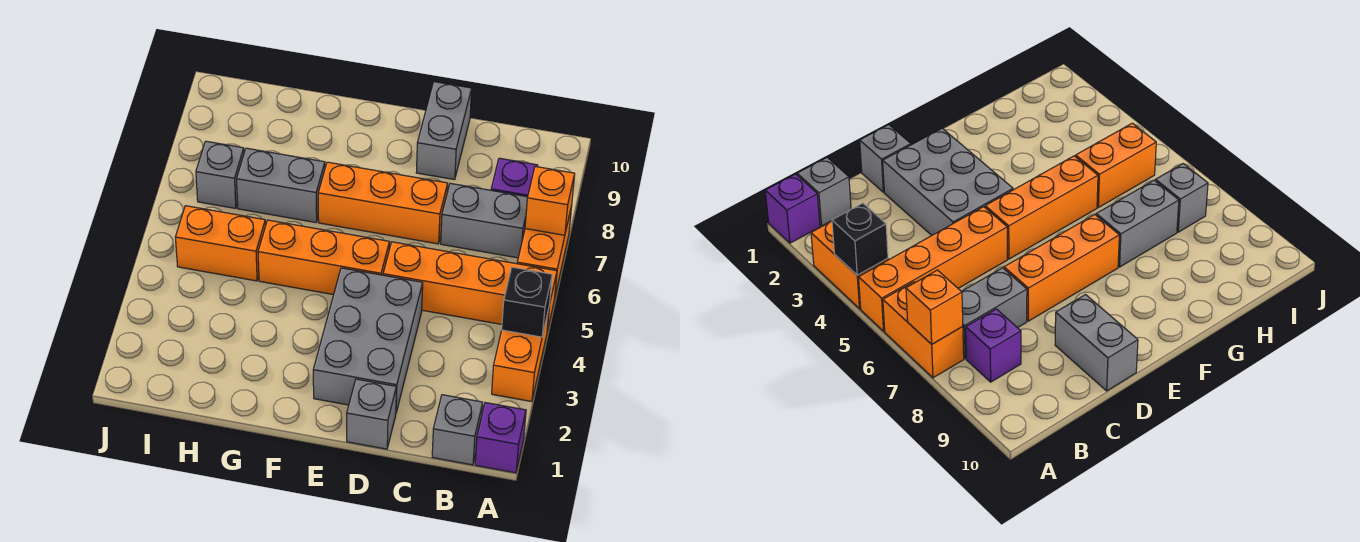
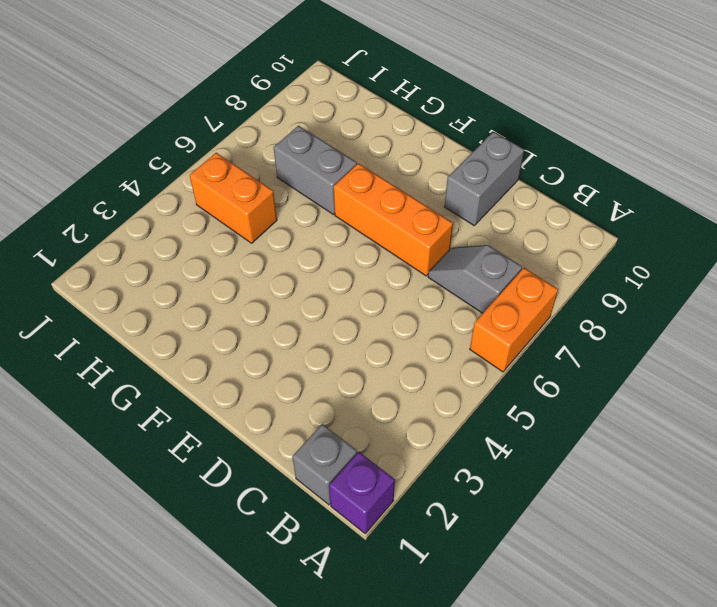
grey 1x2 slope [428,245,522,313] -> grey 1x2 brick [441,183,528,258]
none -> orange 1x2 brick [492,309,549,402]
none -> orange 1x4 brick [383,242,557,331]
none -> purple 1x1 brick [491,158,538,197]

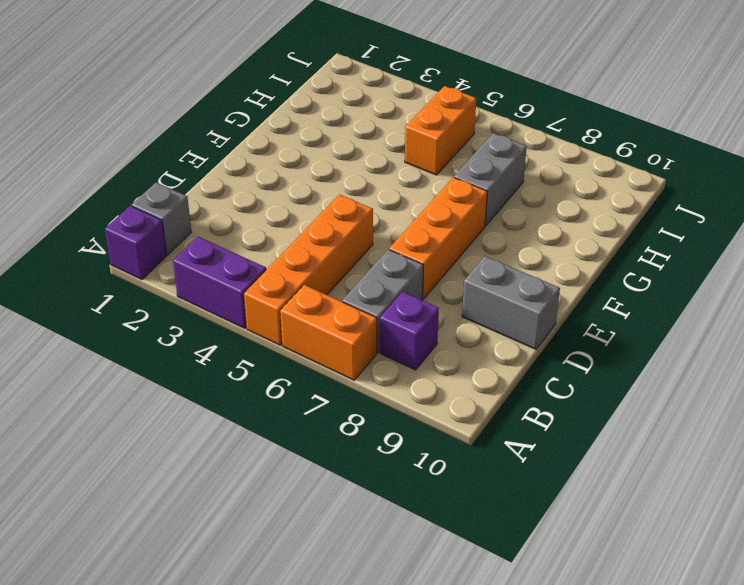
purple 1x2 brick [173,236,266,328] -> orange 1x2 brick [492,309,549,402]
none -> grey 1x1 brick [347,379,396,449]
none -> grey 2x3 brick [313,268,423,412]
none -> orange 1x3 brick [258,220,390,295]

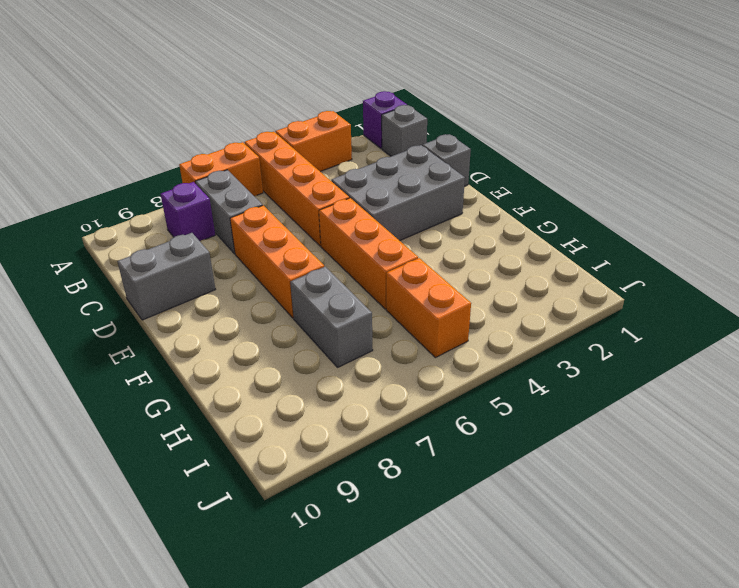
none -> grey 1x1 brick [196,141,244,208]
none -> black 1x1 brick [502,267,552,337]
none -> orange 1x1 brick [525,166,575,235]

